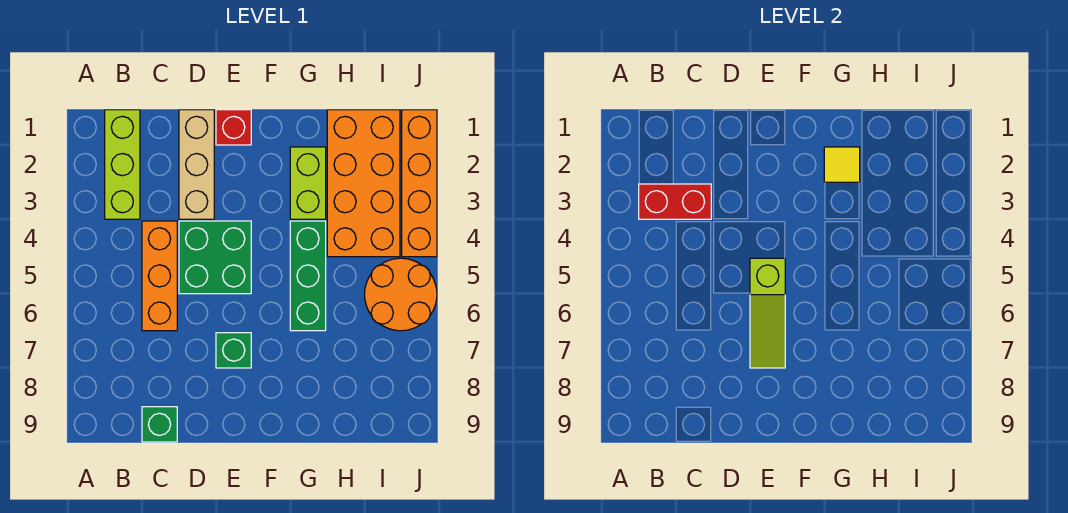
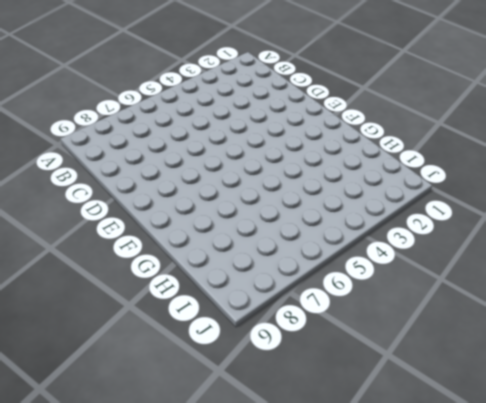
none -> lime 1x3 brick [105,110,140,219]
none -> orange 1x3 brick [142,221,177,331]
none -> green 1x1 brick [142,407,177,442]

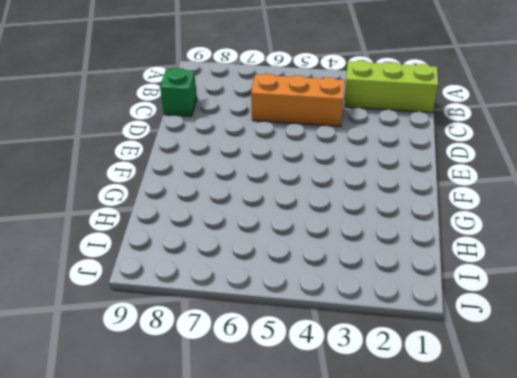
none -> tan 1x3 brick [179,110,214,219]
none -> green 2x2 brick [179,221,251,294]
none -> red 1x1 brick [216,110,251,145]

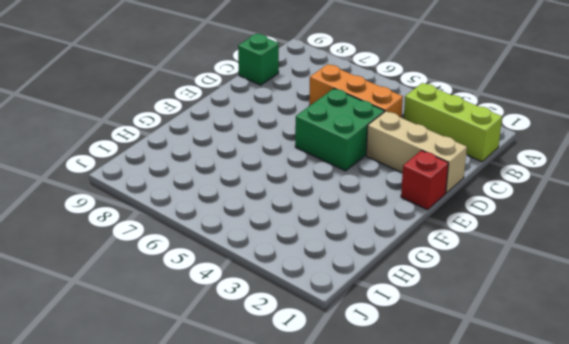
none -> green 1x1 brick [216,333,251,368]
none -> lime 1x2 brick [290,147,326,219]
none -> green 1x3 brick [290,221,326,331]

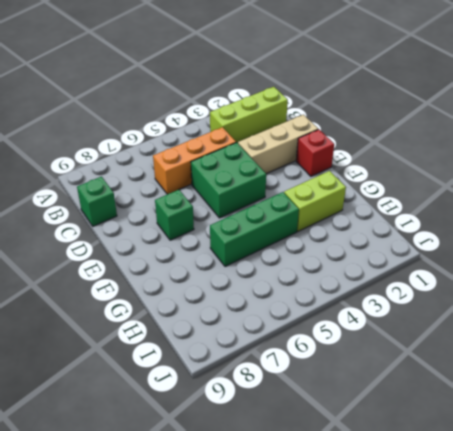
none -> orange 2x4 brick [327,110,400,257]
none -> orange 2x2 round brick [365,258,437,331]
none -> orange 1x4 brick [402,110,437,257]

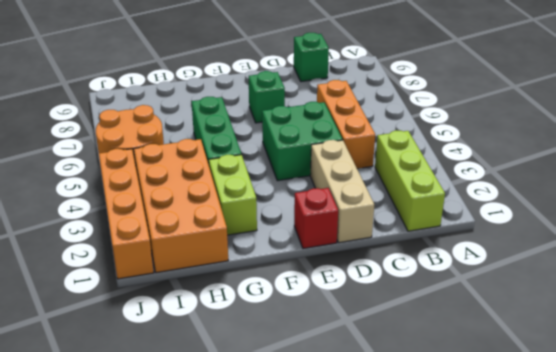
none -> red 1x2 brick [639,184,711,219]
none -> lime 1x3 slope [750,258,785,368]
none -> yellow 1x1 tile [824,147,860,182]

